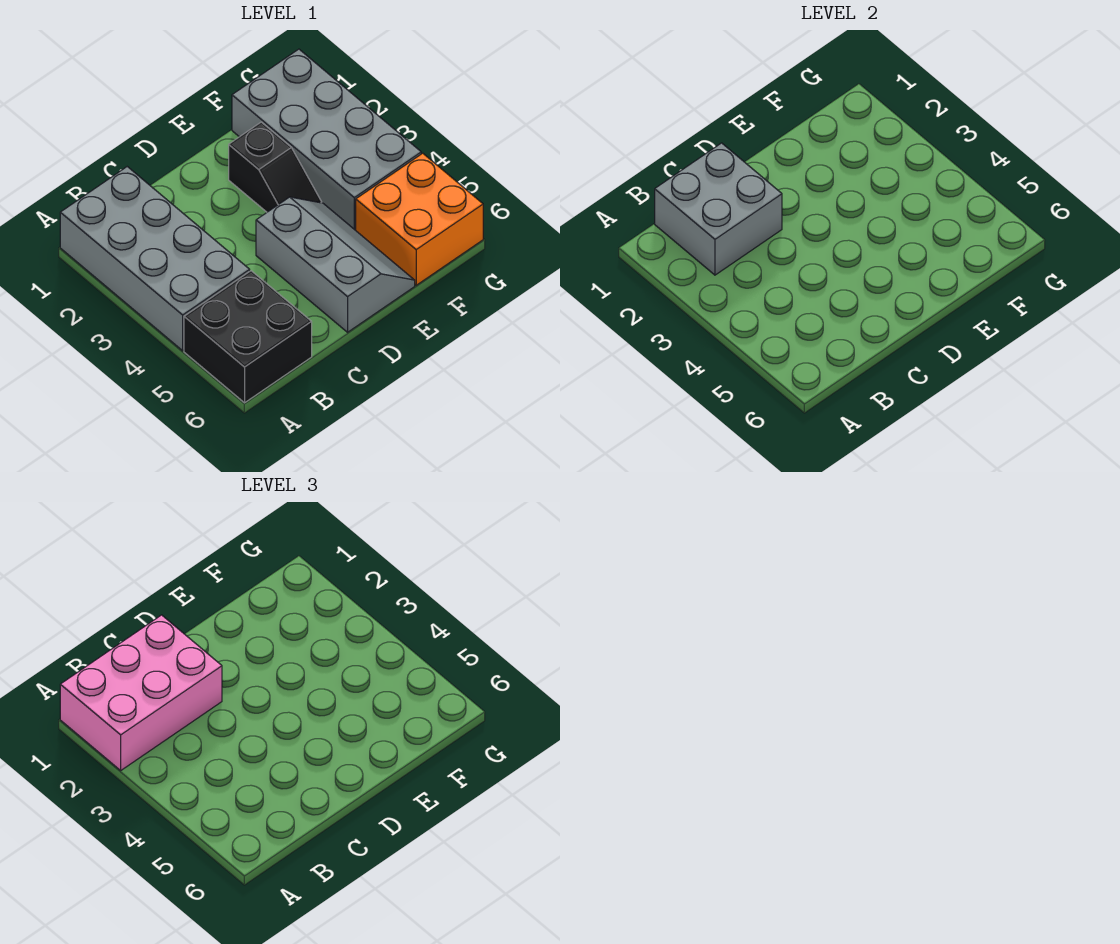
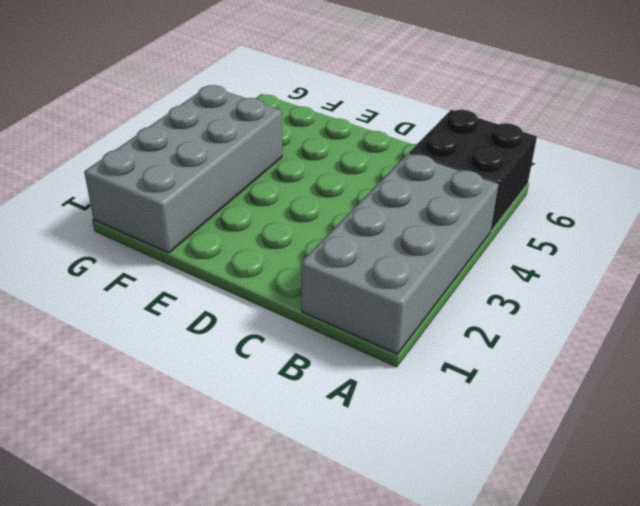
none -> grey 2x3 slope [256,197,415,332]
none -> black 1x2 slope [229,122,322,212]

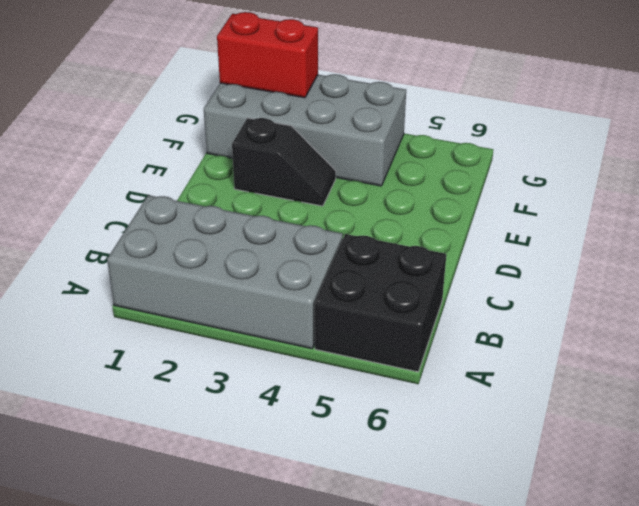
red 1x2 brick [217,12,318,98] -> none
none -> grey 2x3 slope [256,197,415,332]
none -> orange 2x2 brick [356,153,483,285]

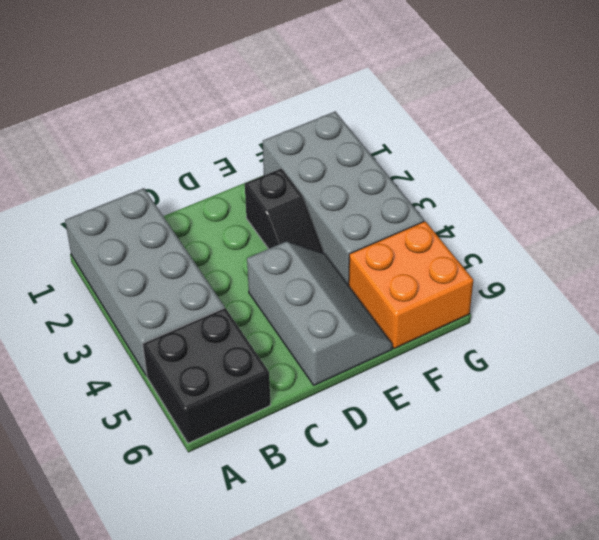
none -> grey 2x2 brick [655,143,782,275]
none -> pink 2x3 brick [60,615,222,770]

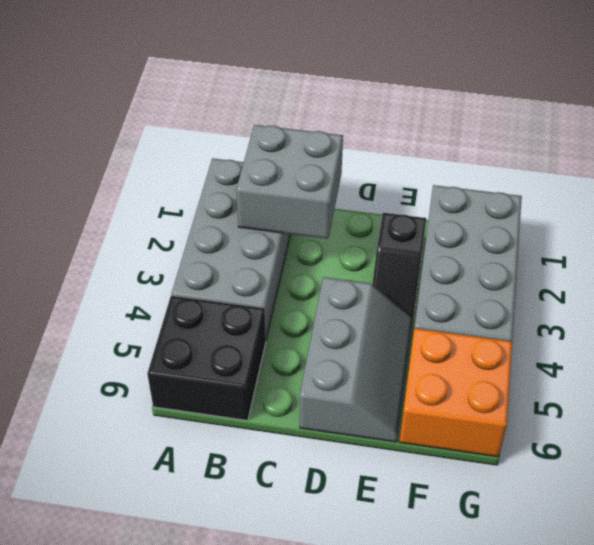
none -> pink 2x3 brick [60,615,222,770]

